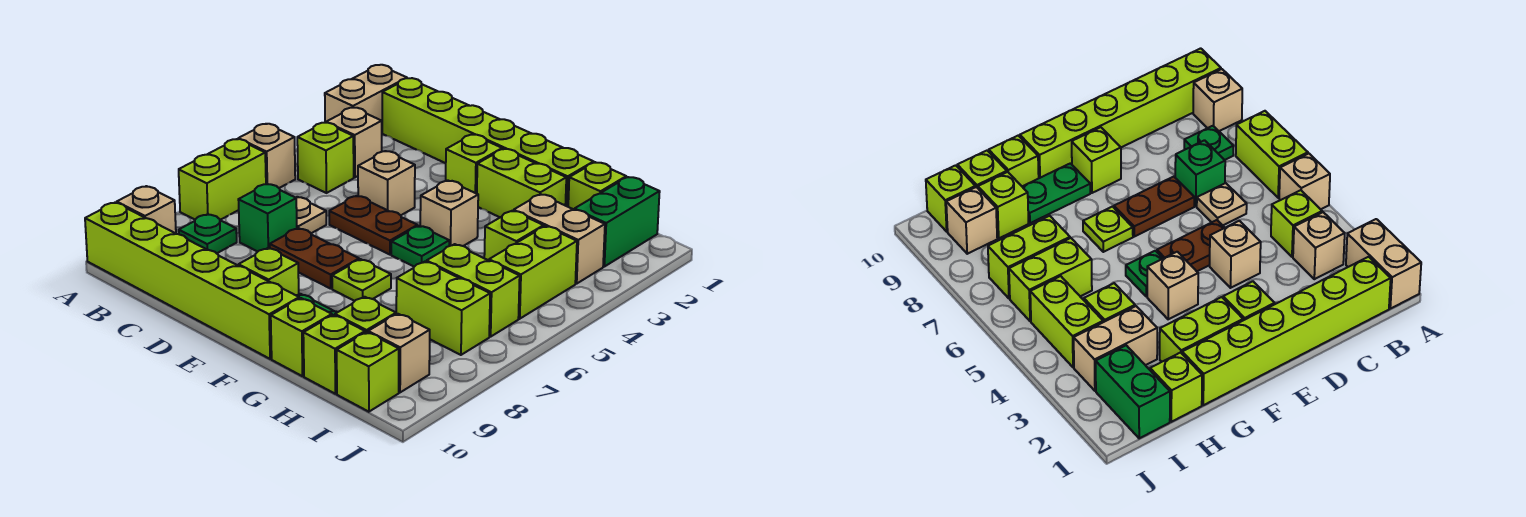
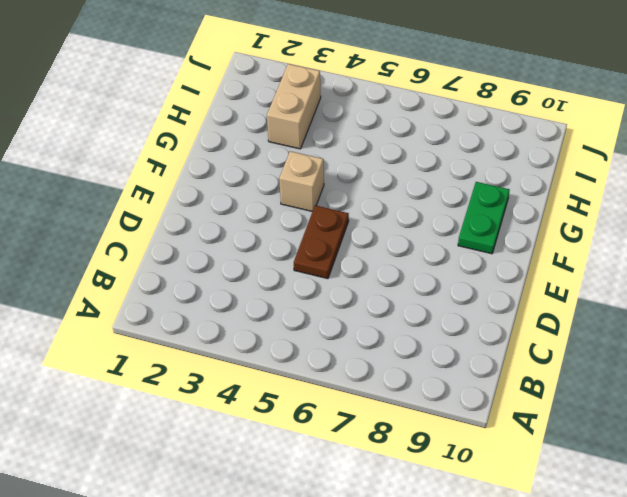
none -> tan 1x2 brick [325,65,407,123]
none -> tan 1x1 brick [238,124,295,188]
none -> lime 1x2 brick [179,139,266,220]
none -> tan 1x1 brick [117,186,176,233]

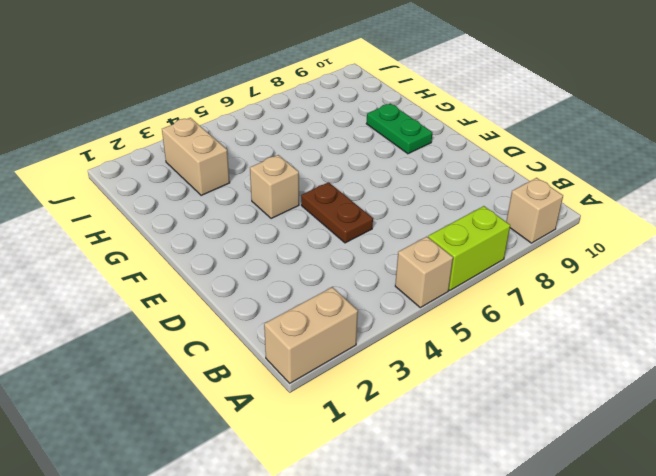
none -> lime 1x6 brick [85,202,299,359]
none -> lime 1x6 brick [382,78,594,207]
none -> tan 1x1 brick [326,108,382,177]
none -> lime 1x1 brick [297,123,354,193]

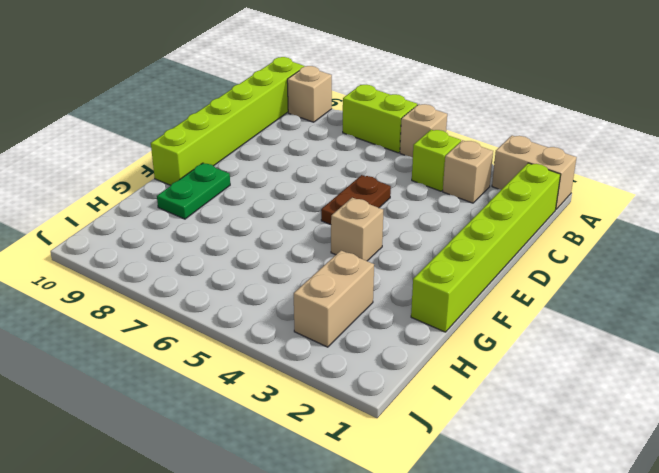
none -> green 1x1 plate [179,214,237,253]
none -> tan 1x1 plate [296,197,326,233]
none -> green 1x1 brick [238,184,297,252]
none -> tan 1x1 brick [358,151,415,215]

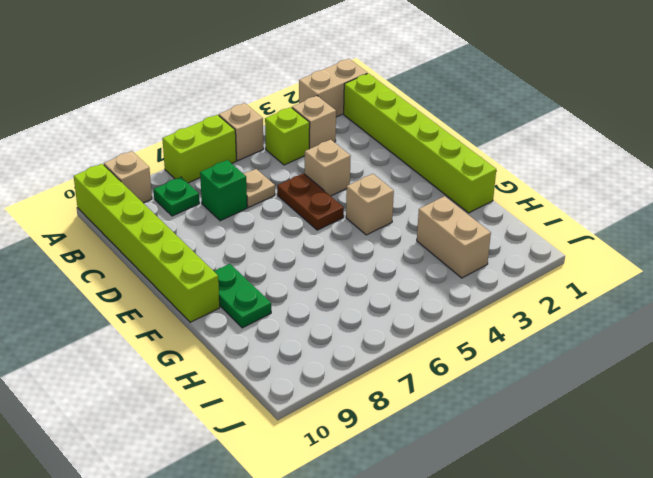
none -> brown 1x2 plate [270,228,359,289]
none -> lime 1x1 brick [445,135,502,194]
none -> lime 1x1 brick [238,248,299,295]
none -> lime 1x2 brick [477,149,566,217]

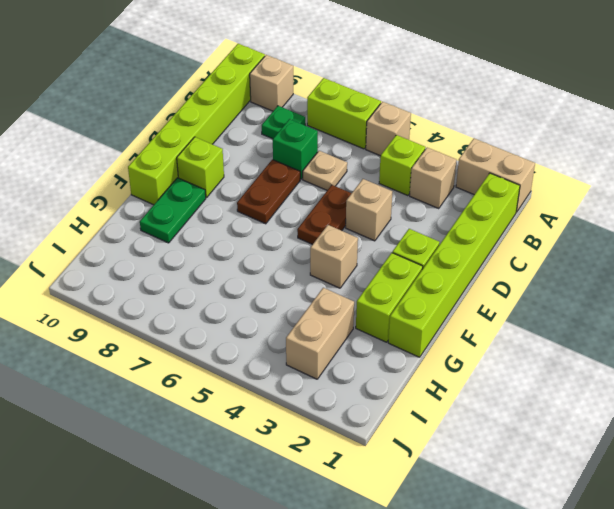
none -> green 1x1 plate [391,226,449,267]
none -> lime 1x1 plate [332,259,391,301]
none -> lime 1x1 brick [271,298,332,376]
none -> lime 1x1 brick [568,162,626,210]

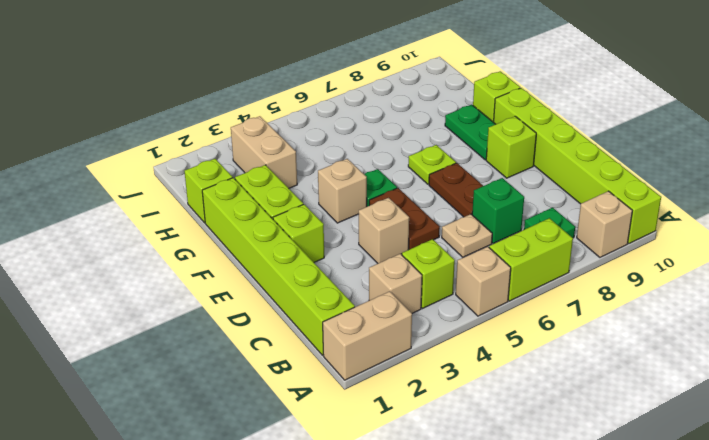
none -> lime 1x1 brick [484,211,544,260]
none -> lime 1x2 brick [427,244,520,337]
none -> lime 1x2 brick [396,261,490,355]
none -> lime 1x1 brick [335,297,396,333]

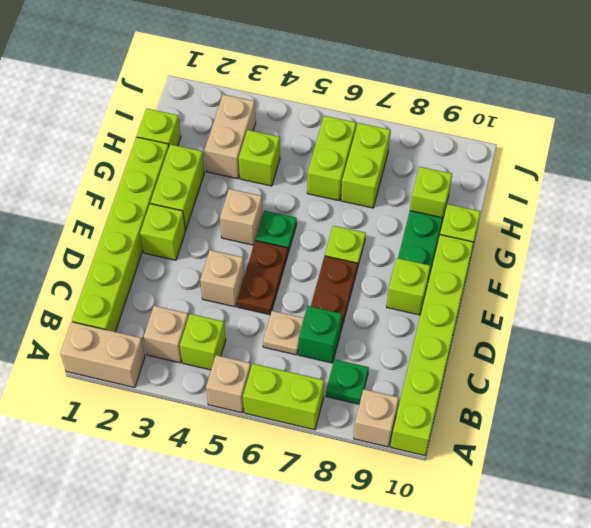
none -> lime 1x1 brick [303,315,365,394]
none -> green 1x2 brick [575,177,660,267]
none -> lime 1x2 brick [489,226,577,319]
none -> tan 1x1 brick [368,314,430,392]

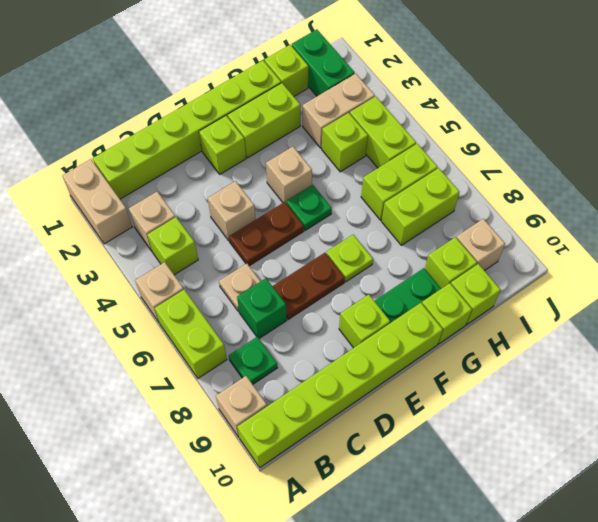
none -> lime 1x1 brick [337,332,399,412]

